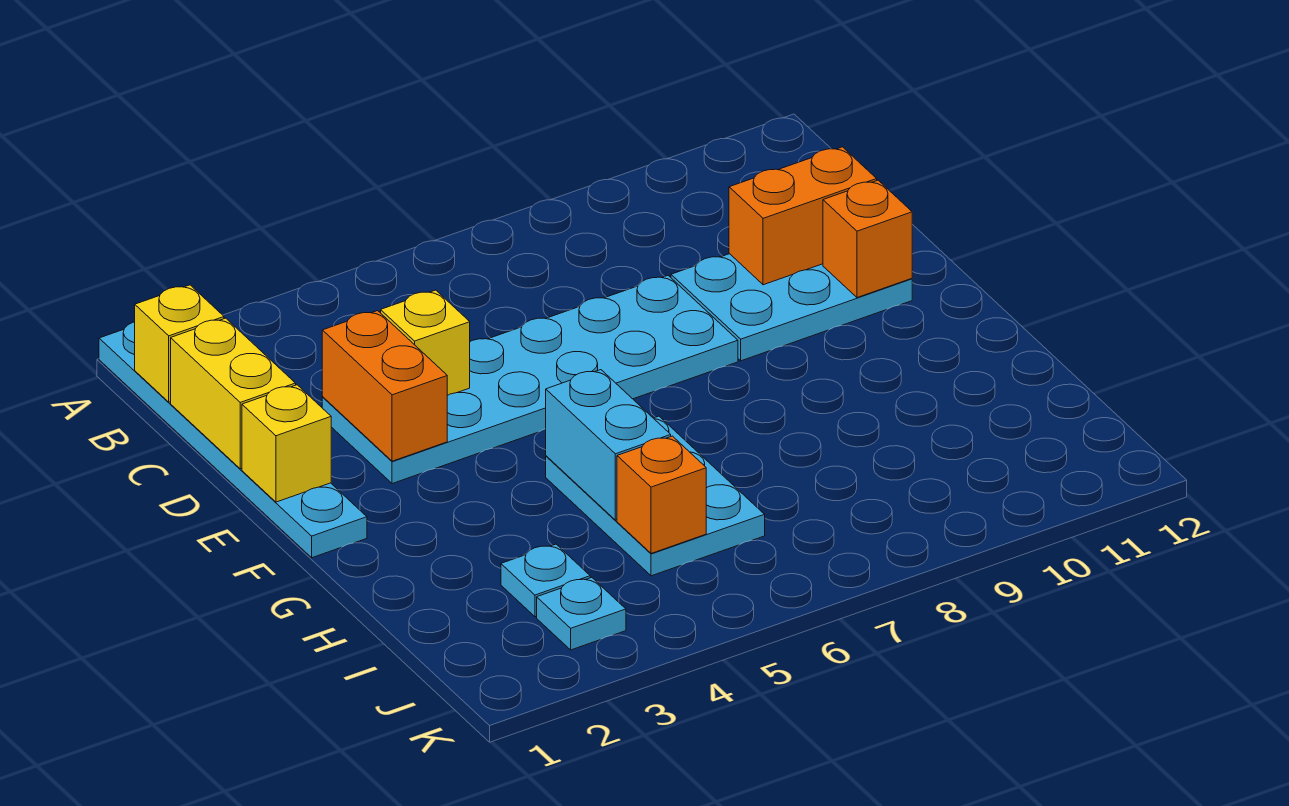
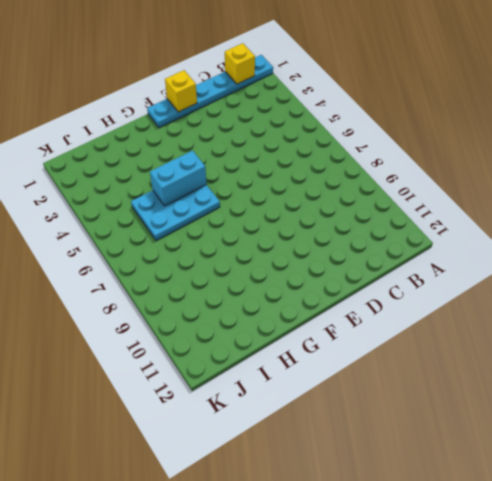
none -> cyan 2x6 plate [322,276,738,484]
none -> cyan 2x3 plate [671,254,912,361]
none -> cyan 1x1 plate [501,544,590,617]

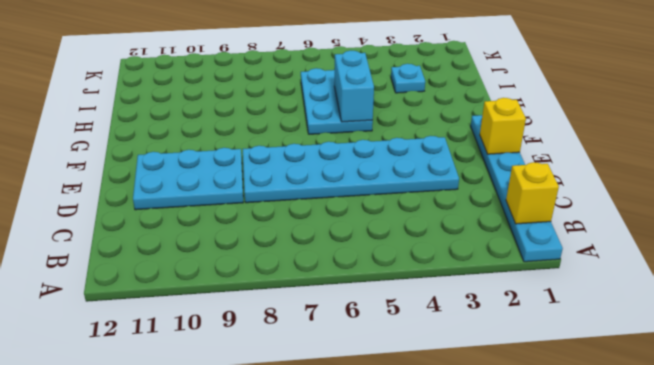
none -> cyan 1x1 plate [537,577,626,650]
none -> yellow 1x2 brick [171,318,296,469]
none -> orange 1x2 brick [322,311,447,461]

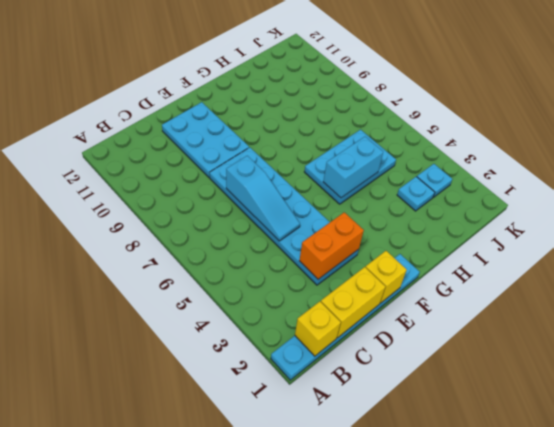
cyan 1x3 slope [226,156,300,241] -> none
none -> yellow 1x1 brick [381,290,470,396]
none -> orange 1x2 brick [729,147,877,285]
none -> orange 1x1 brick [823,180,912,298]

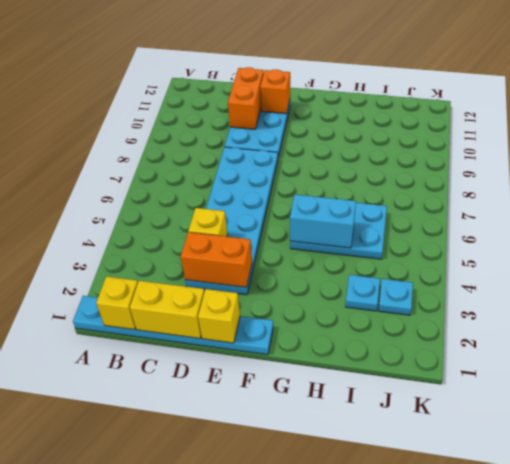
none -> orange 1x1 brick [617,436,706,553]

